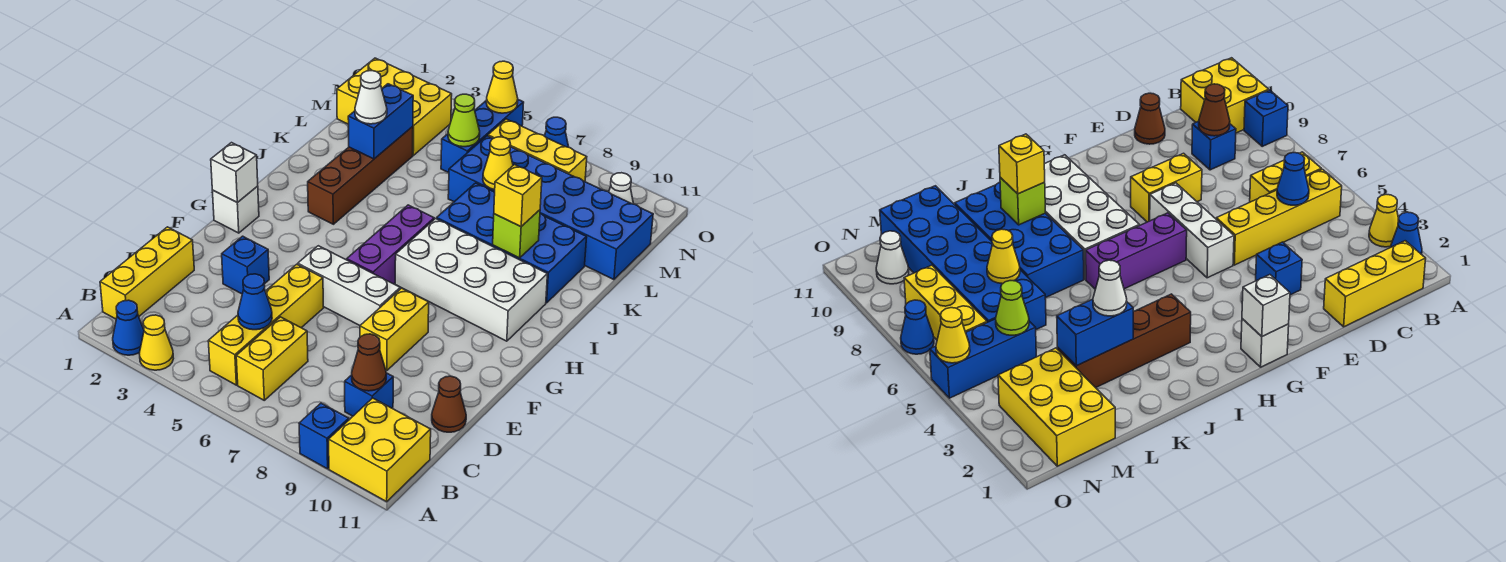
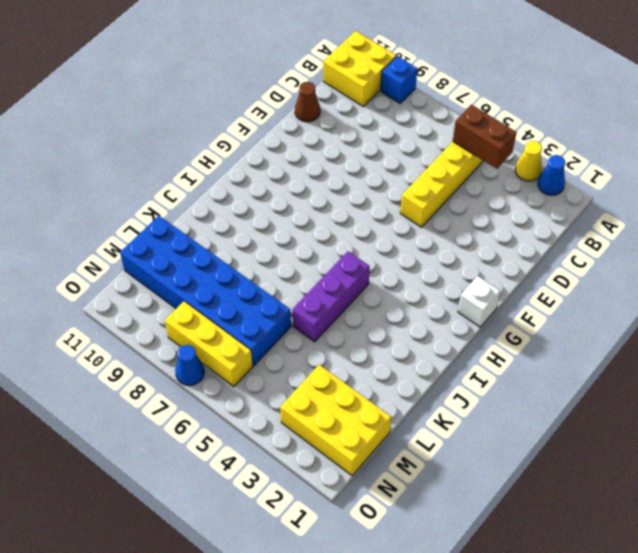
brown 1x2 brick [453,105,516,169] -> none
purple 1x3 brick [293,251,370,342] -> purple 1x3 brick moved to [347,205,434,284]
none -> yellow 1x3 brick [100,227,194,319]
none -> yellow 1x2 brick [236,317,308,400]
none -> blue 1x1 brick [345,373,393,416]
none -> blue 1x1 brick [222,236,269,294]

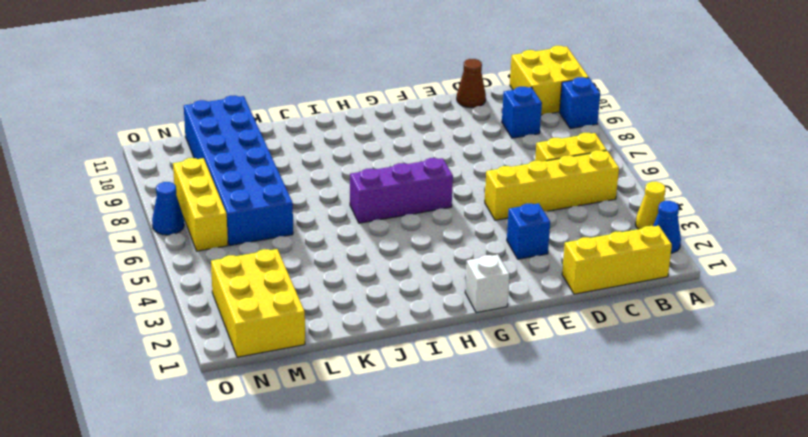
none -> yellow 1x2 brick [360,288,429,370]
none -> white 1x3 brick [298,246,400,325]
none -> white 2x4 brick [395,219,547,341]
none -> brown 1x4 brick [308,127,413,224]

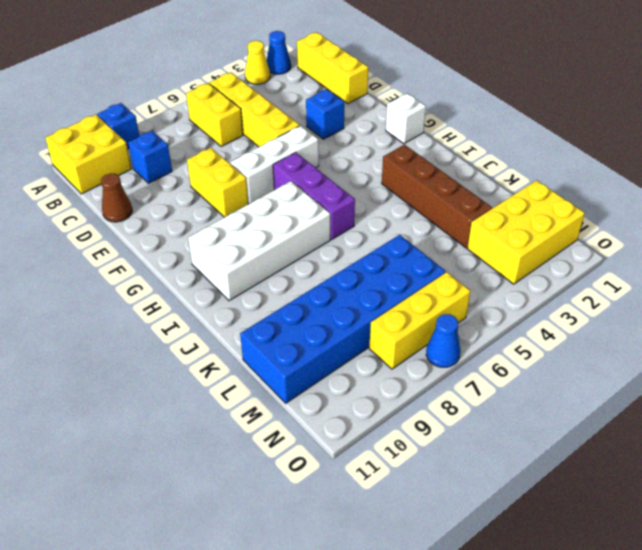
none -> blue 2x4 brick [437,183,587,303]
none -> blue 1x3 brick [441,100,524,173]
none -> white 1x1 cone [609,173,634,204]
none -> blue 1x1 cone [238,274,272,330]

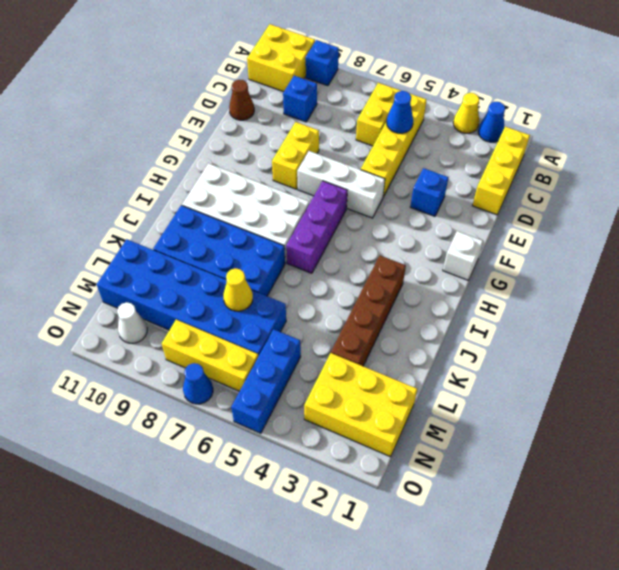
none -> brown 1x1 cone [352,334,386,391]
none -> white 1x1 brick [211,143,258,203]
none -> lime 1x1 brick [493,210,540,258]
none -> blue 1x2 brick [348,84,413,159]

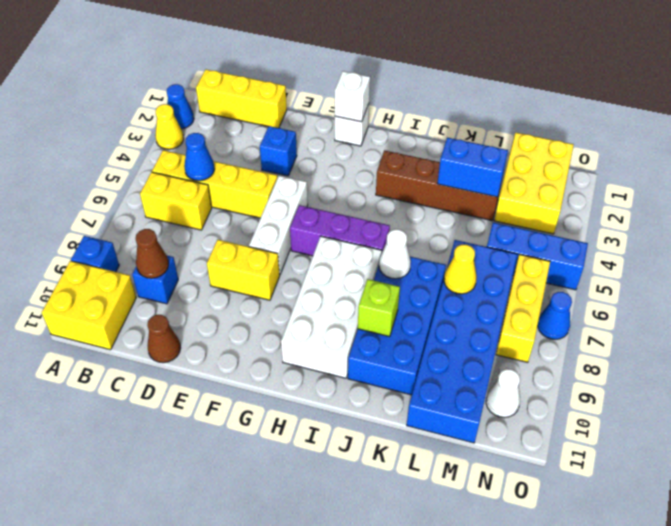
white 1x1 cone [379,229,411,279] -> white 1x1 cone moved to [355,71,387,124]
none -> lime 1x1 cone [448,94,480,147]
none -> yellow 1x1 cone [486,61,518,113]
none -> yellow 1x1 brick [494,165,542,227]

